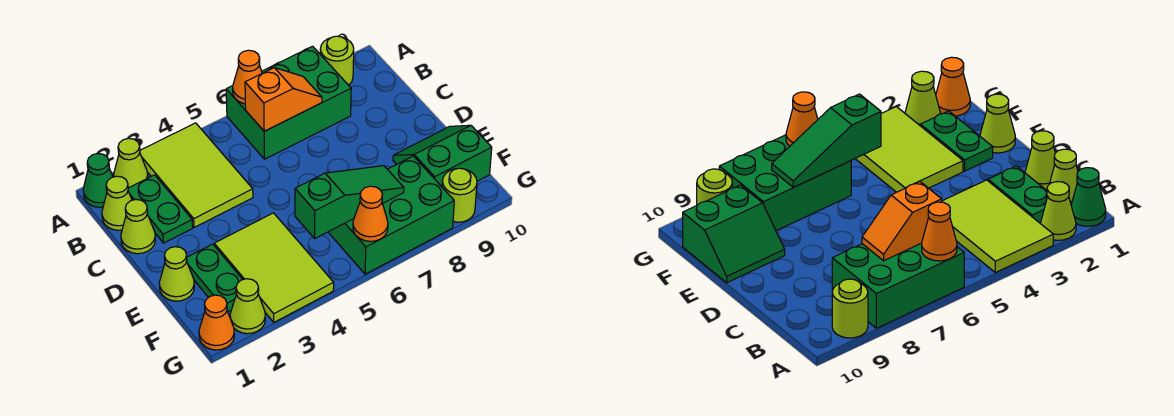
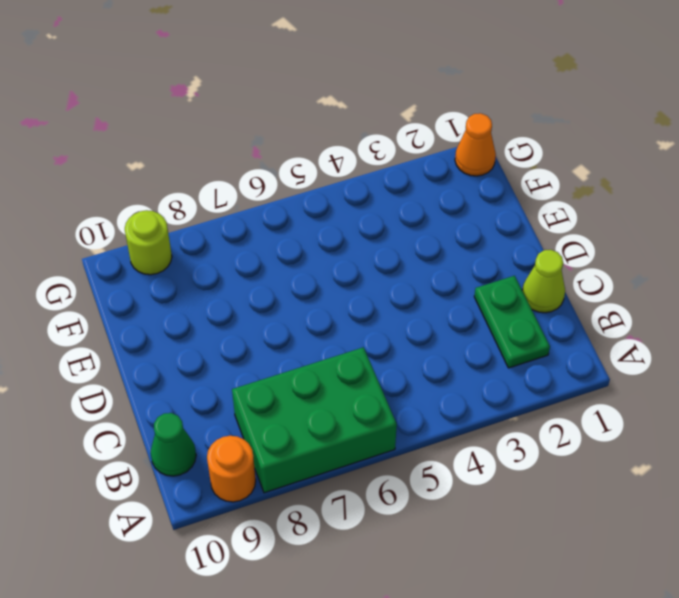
orange 1x1 round brick [207,436,256,502] -> lime 1x1 round brick [320,36,354,85]
green 1x1 cone [151,413,196,476] -> green 1x1 cone moved to [83,154,113,207]
none -> lime 1x1 cone [114,138,148,188]
none -> lime 2x3 tile [140,123,253,227]
none -> lime 1x1 cone [102,176,132,230]

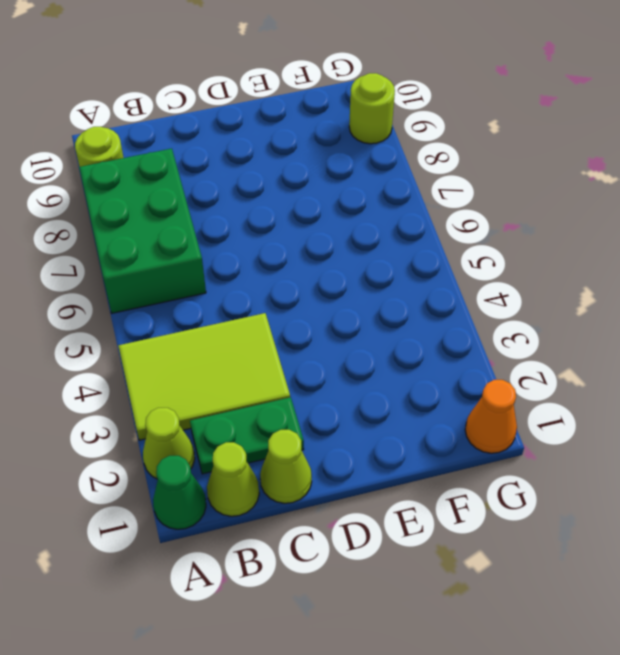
none -> lime 1x1 cone [159,247,194,301]
none -> green 1x2 plate [187,244,243,312]
none -> lime 2x3 tile [214,213,334,322]

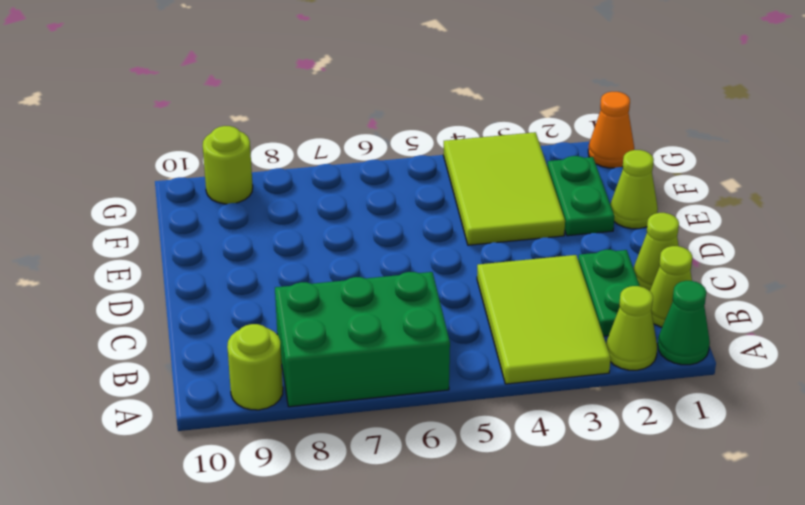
none -> green 2x2 slope [393,125,492,187]
none -> green 2x3 brick [328,156,454,274]
none -> lime 1x1 cone [230,279,265,334]

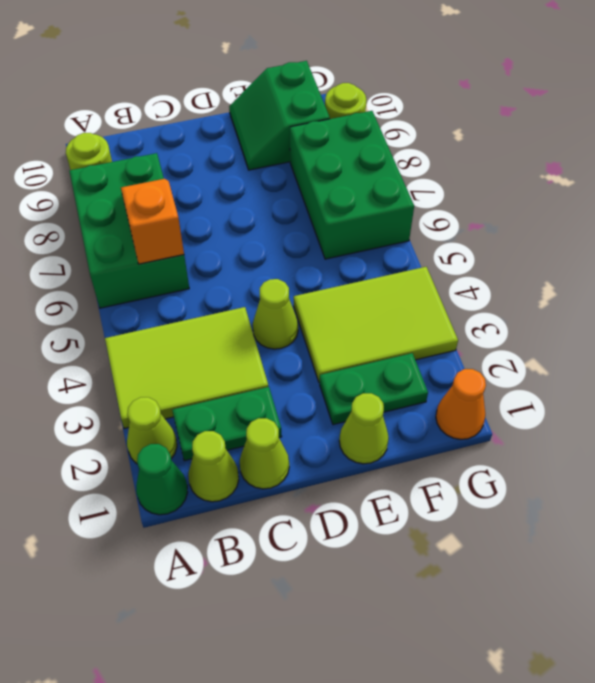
lime 1x1 cone [253,279,298,349] -> lime 1x1 cone moved to [230,279,265,334]
none -> orange 1x1 cone [233,50,262,104]
none -> green 1x3 slope [295,166,404,238]
none -> orange 1x1 cone [353,186,388,241]

